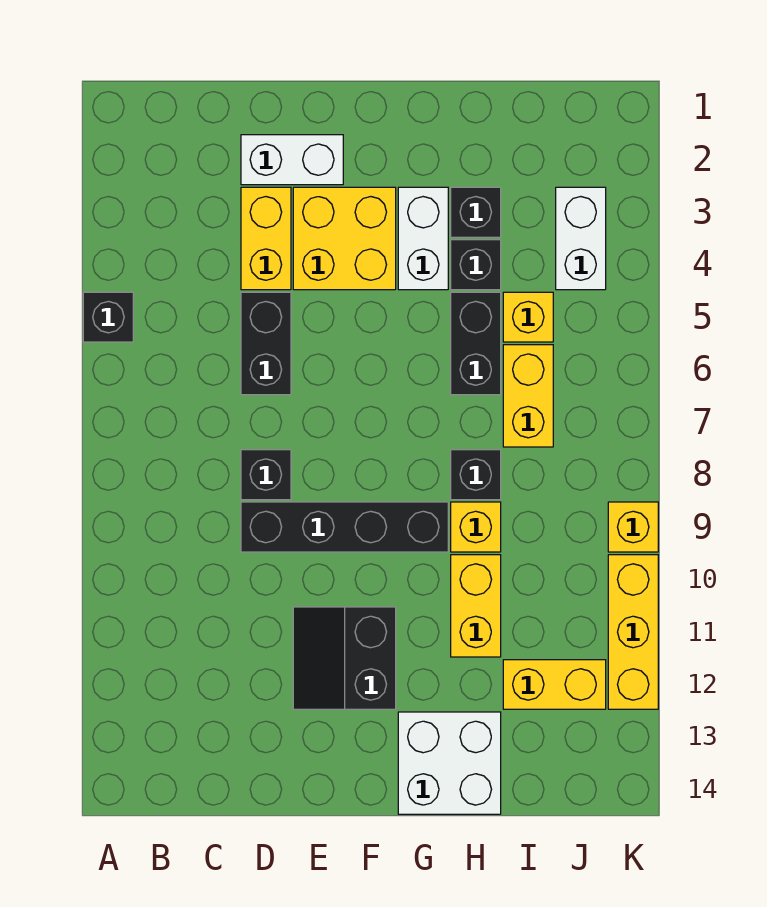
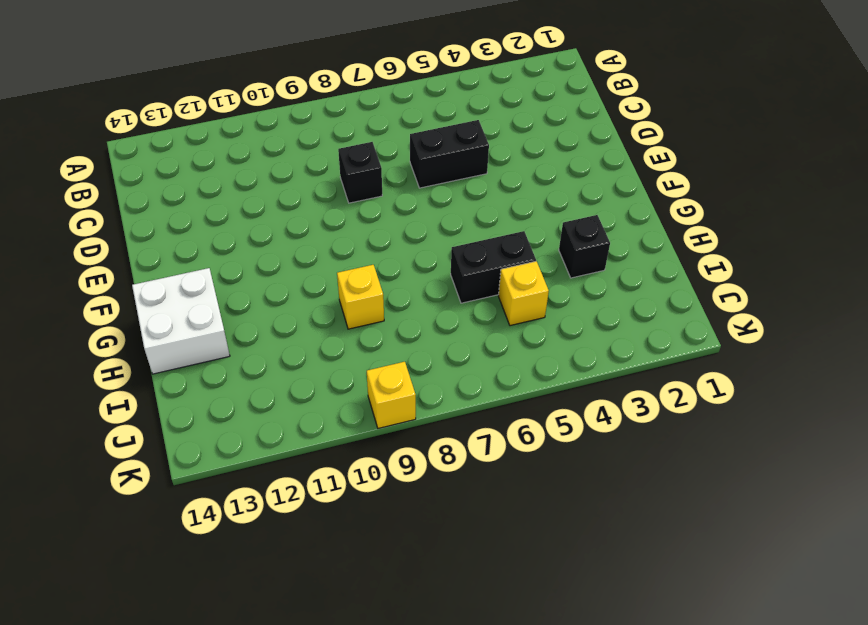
none -> black 1x1 brick [83,292,133,342]
none -> white 1x2 brick [241,135,343,185]
none -> yellow 1x2 brick [241,187,291,290]

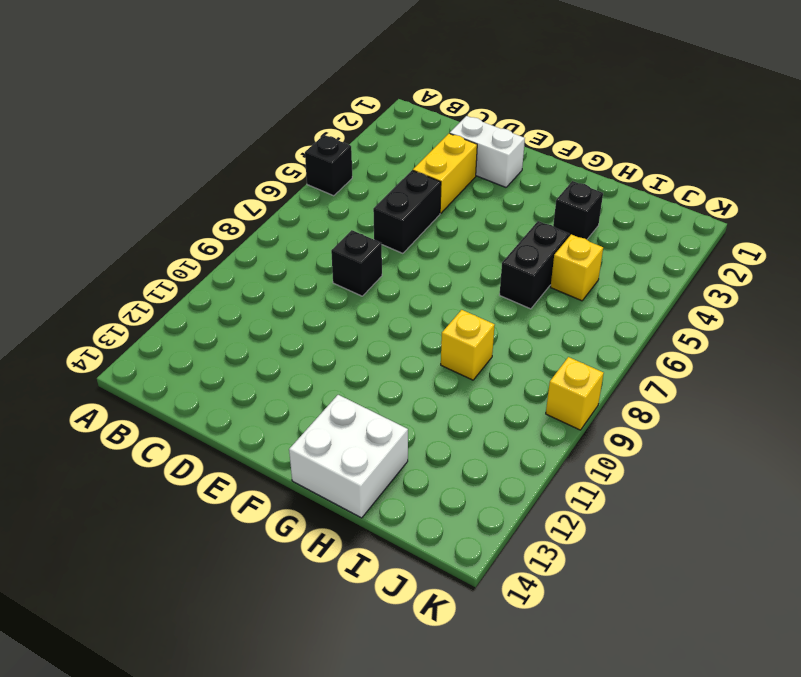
none -> black 1x4 brick [241,502,448,552]
none -> yellow 2x2 brick [293,187,396,290]
none -> black 2x2 slope [293,607,396,709]

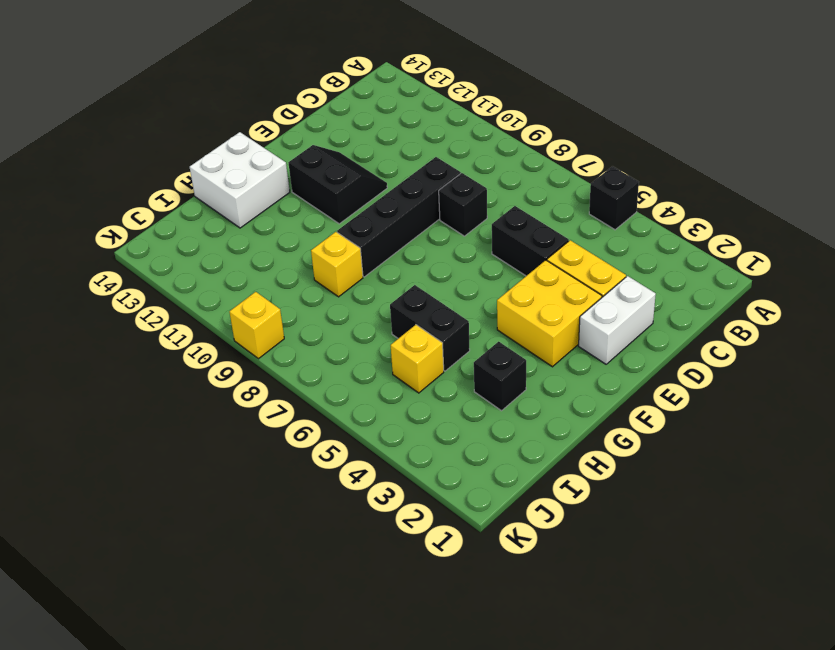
none -> white 1x2 brick [398,187,448,290]
none -> black 1x1 brick [451,240,501,290]
none -> black 1x1 brick [451,450,501,500]

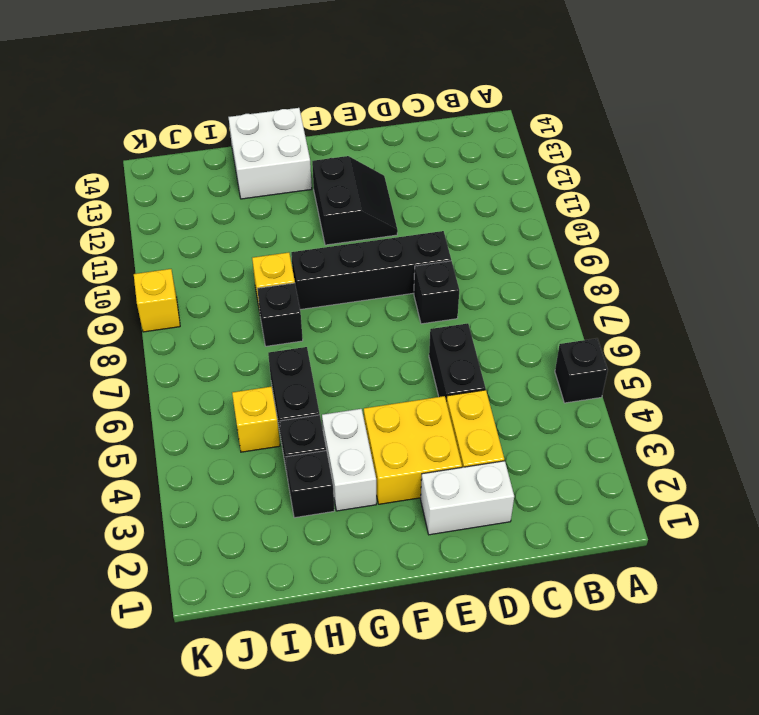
none -> yellow 1x2 brick [451,555,501,657]
none -> yellow 1x2 brick [503,345,553,447]
none -> yellow 1x2 brick [503,660,606,709]

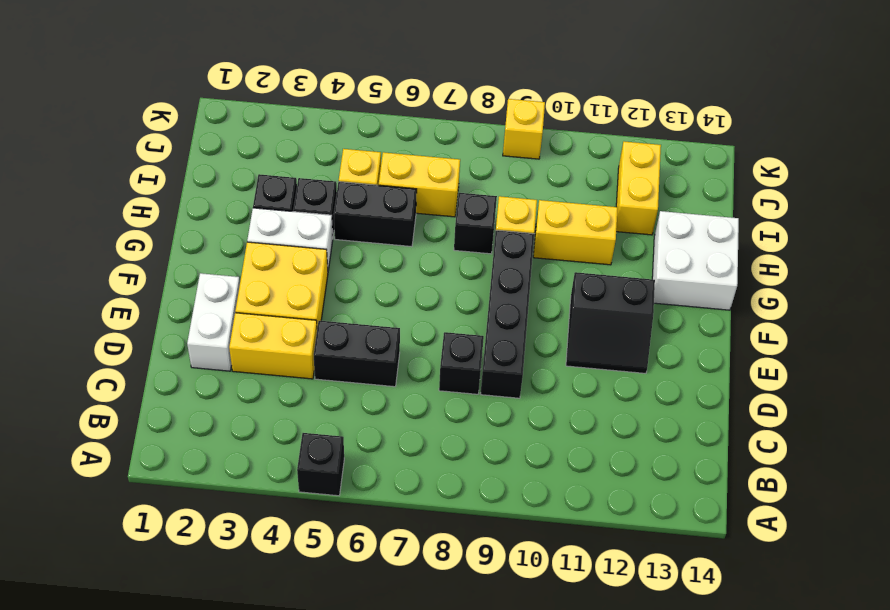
none -> white 1x2 brick [556,187,606,290]
none -> yellow 1x3 brick [608,555,658,709]

